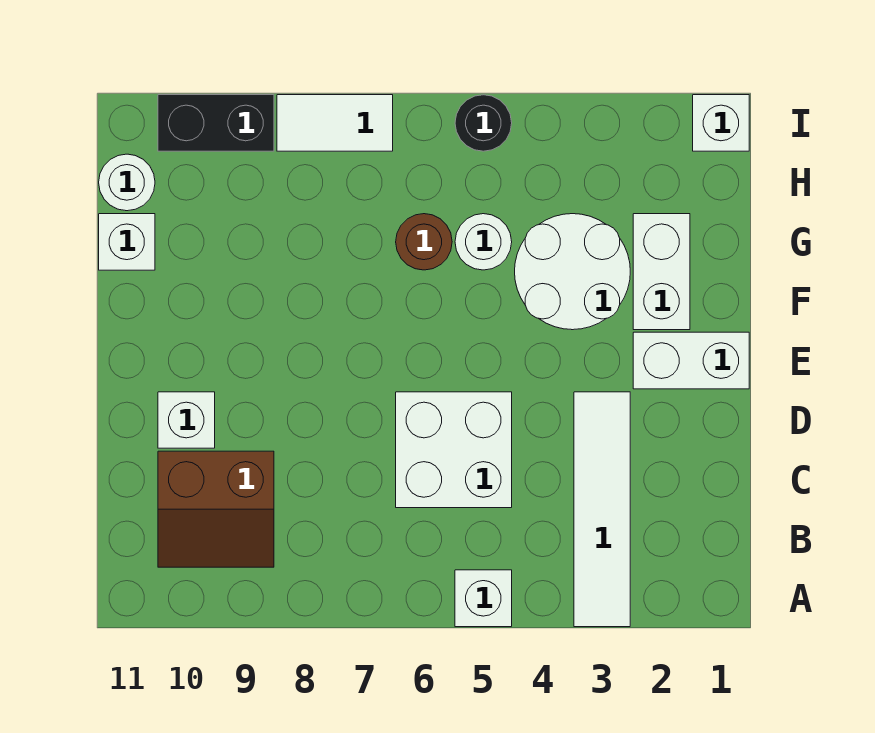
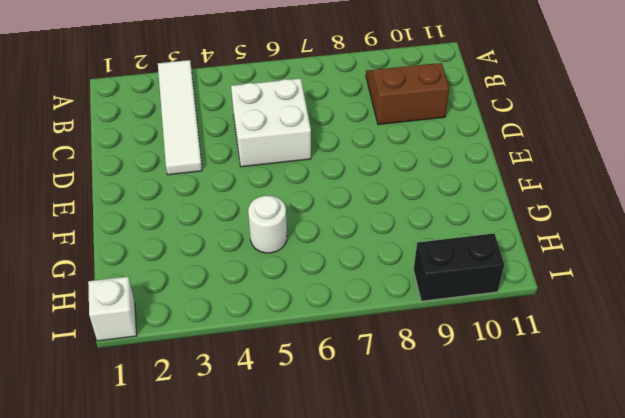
none -> white 1x1 brick [455,570,512,627]
none -> white 1x1 brick [158,392,215,448]
none -> white 1x2 brick [633,332,749,389]

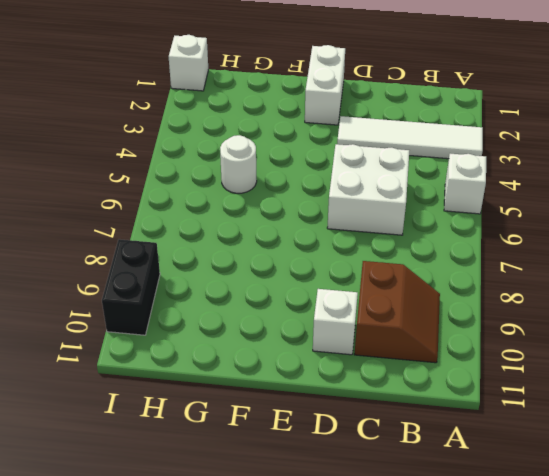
none -> white 1x2 brick [633,214,690,330]
none -> white 2x2 round brick [515,214,630,330]
none -> brown 1x1 round brick [396,214,452,270]

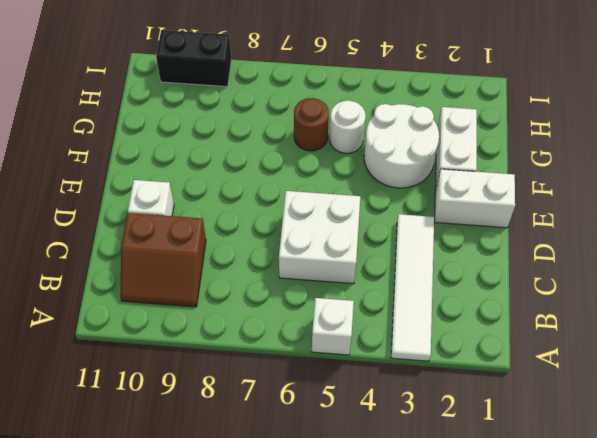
none -> white 1x1 brick [99,214,155,270]
none -> white 1x1 round brick [99,154,155,211]
none -> white 1x1 brick [693,95,749,151]

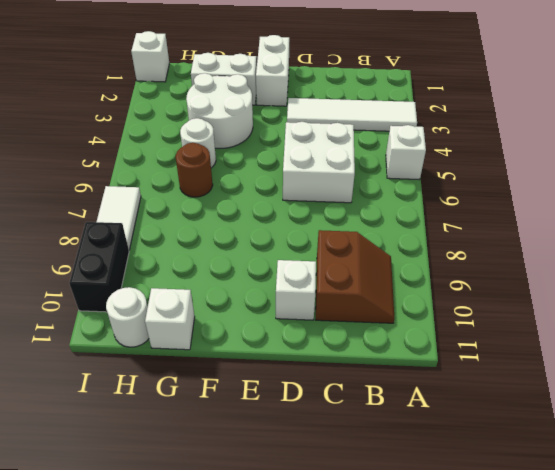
none -> black 1x1 round brick [455,95,512,151]

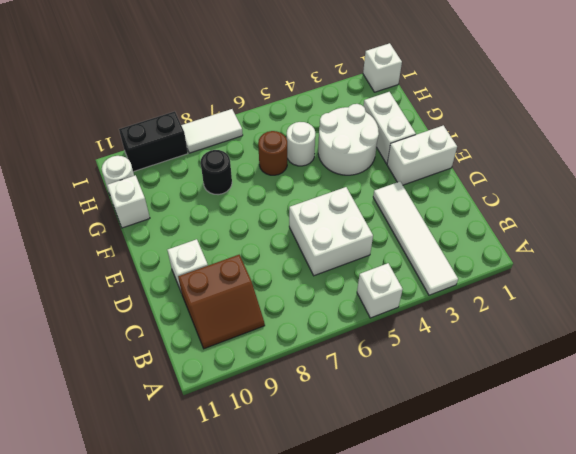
black 1x1 round brick [201,150,232,195] -> black 1x1 round brick moved to [455,95,512,151]

